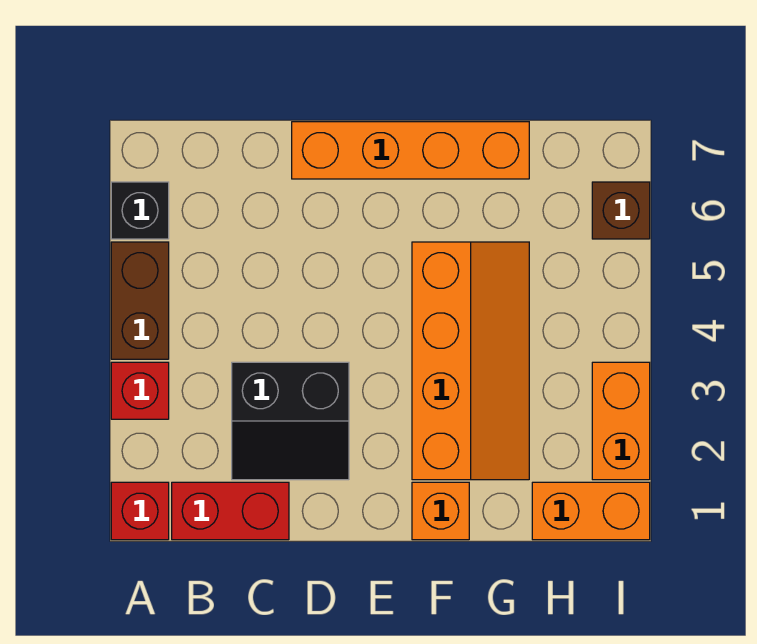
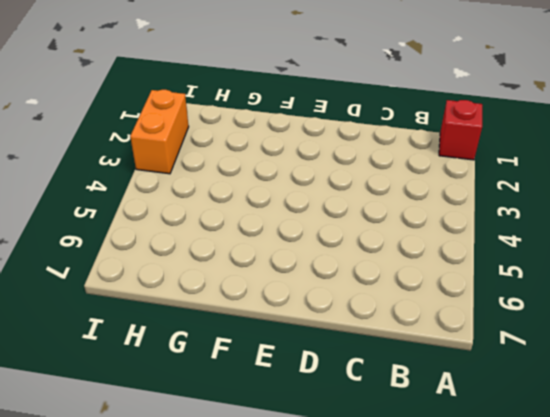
none -> red 1x1 brick [111,362,169,419]
none -> brown 1x2 brick [111,242,169,359]
none -> black 1x1 brick [111,182,169,239]

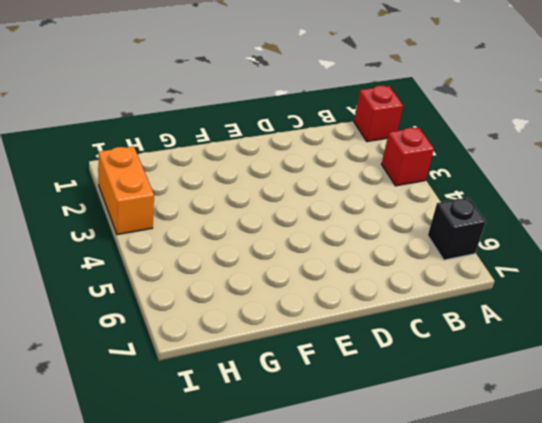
none -> brown 1x2 brick [111,242,169,359]
none -> red 1x2 brick [172,482,289,540]
none -> black 2x2 slope [232,362,349,480]

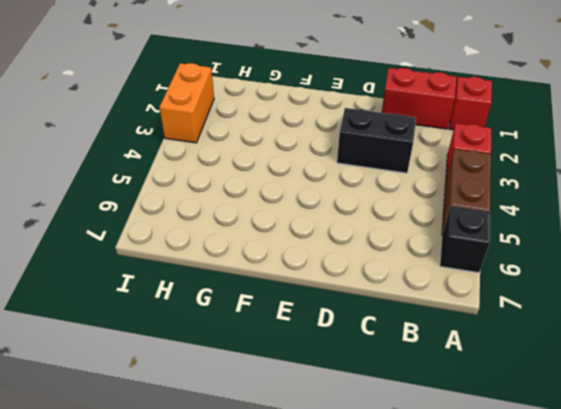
none -> orange 1x4 brick [292,122,529,179]
none -> orange 1x1 brick [412,482,469,540]
none -> orange 2x4 slope [412,242,529,480]

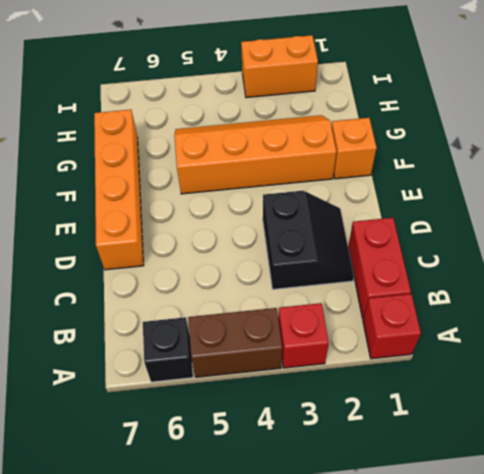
none -> orange 1x2 brick [532,482,650,540]
none -> brown 1x1 brick [592,182,650,239]

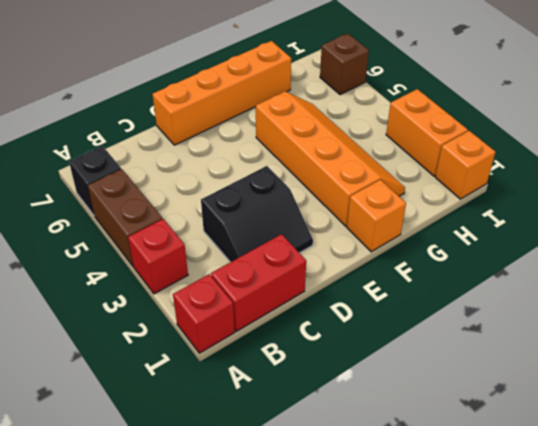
orange 1x1 brick [435,131,495,199] -> orange 1x2 brick [532,482,650,540]

